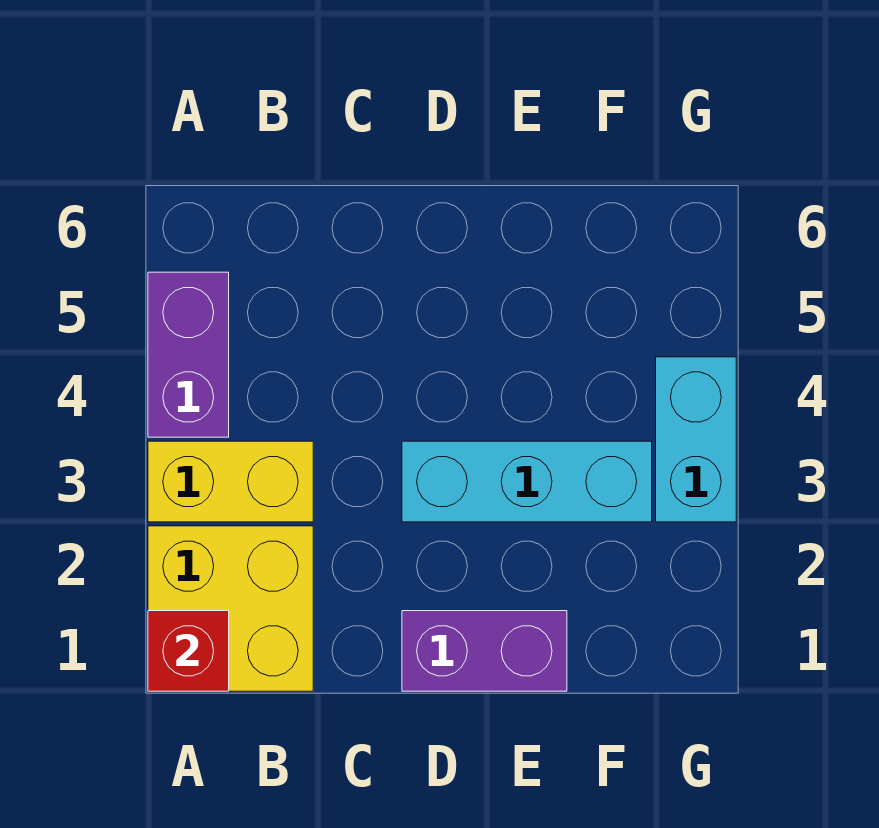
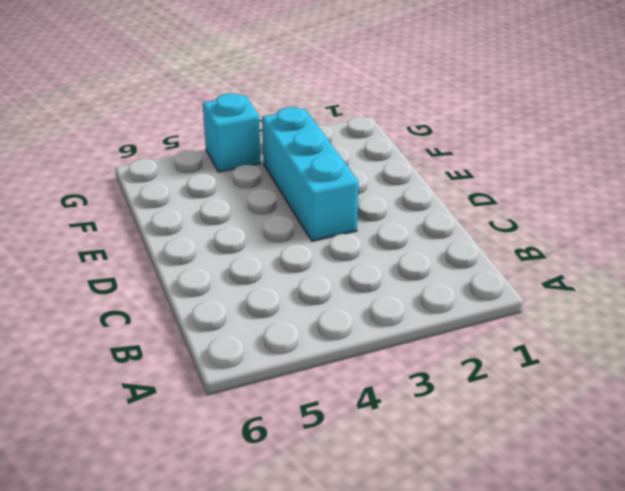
cyan 1x1 brick [203,93,261,172] -> cyan 1x2 brick [656,357,736,522]
none -> yellow 2x2 brick [148,526,313,691]
none -> yellow 1x2 brick [148,441,313,522]

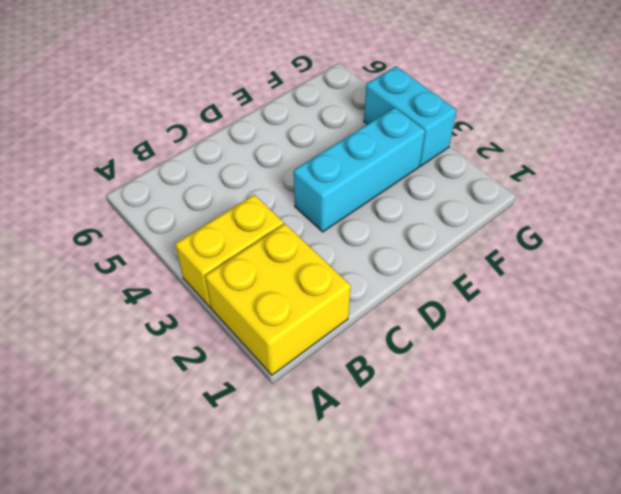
none -> purple 1x2 brick [148,272,229,437]
none -> purple 1x2 brick [402,611,567,691]

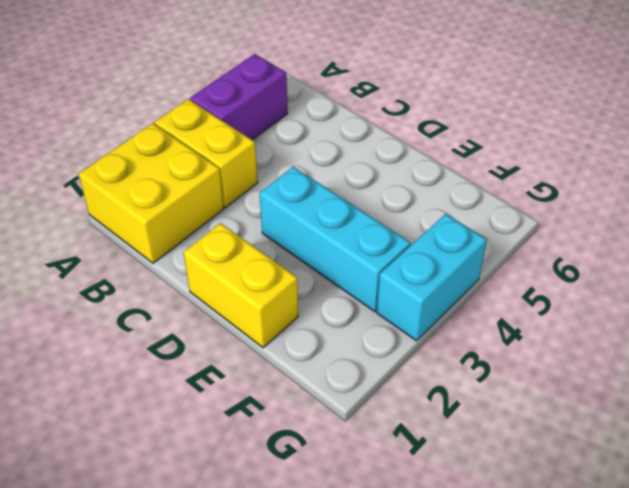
yellow 1x2 brick [184,223,298,348] -> purple 1x2 brick [402,611,567,691]
none -> red 1x1 brick [148,611,229,691]

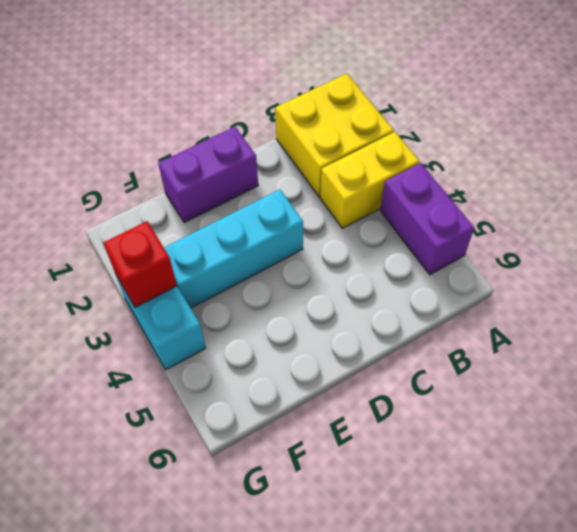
red 1x1 brick [103,221,177,307] -> red 1x1 brick moved to [148,611,229,691]

